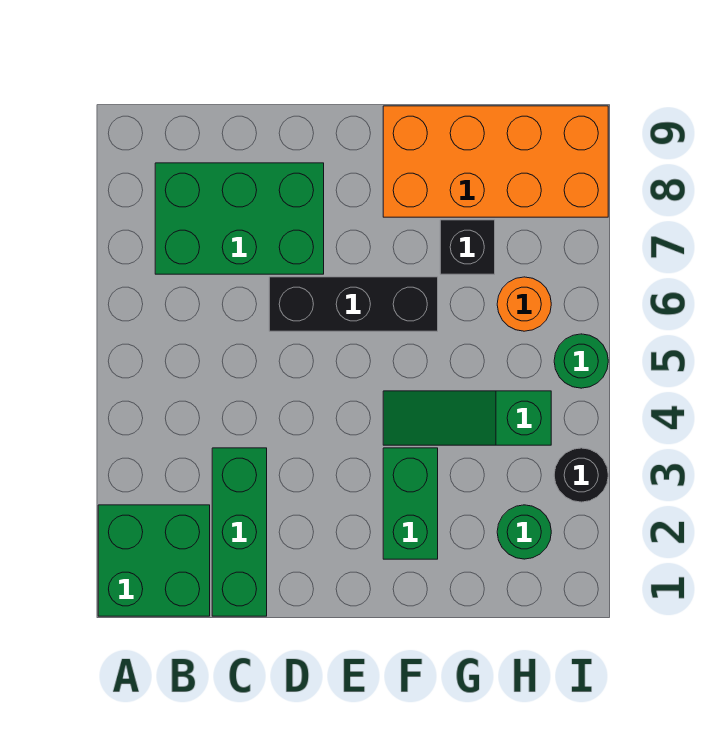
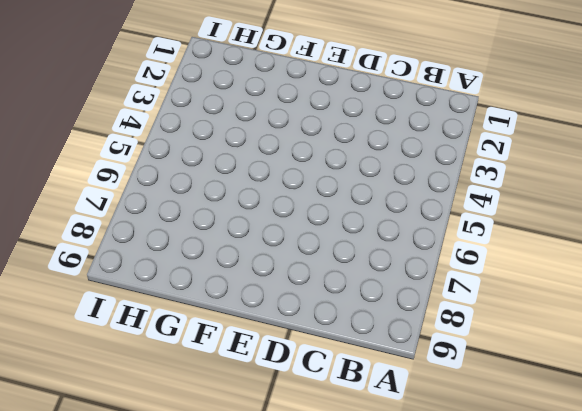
none -> green 2x2 brick [98,505,210,616]
none -> green 2x3 brick [155,163,324,274]
none -> green 1x3 brick [212,448,267,616]

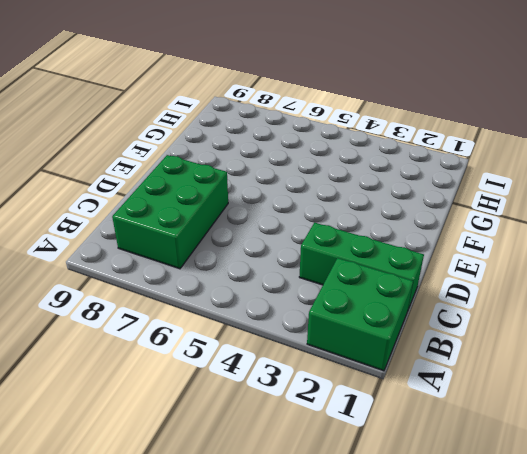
none -> black 1x3 brick [269,277,438,331]
none -> green 1x2 brick [383,448,438,559]
none -> green 1x3 slope [383,391,551,445]

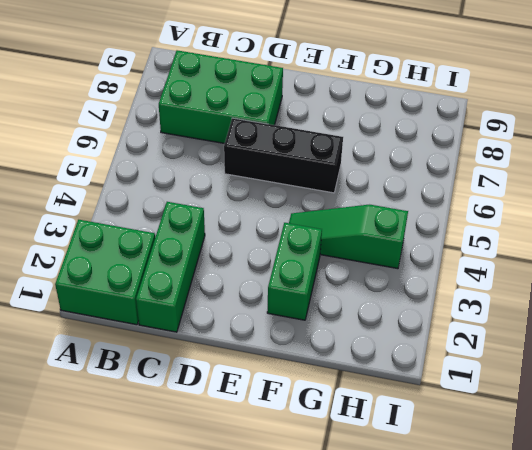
none -> orange 2x4 brick [383,106,608,217]
none -> black 1x1 brick [440,220,495,274]
none -> green 1x1 round brick [497,505,551,559]

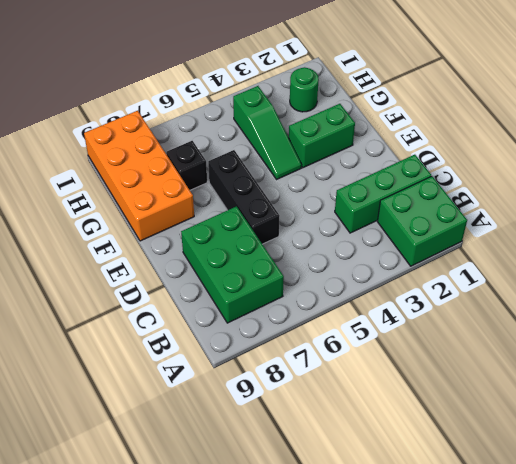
none -> orange 1x1 round brick [497,277,551,331]
none -> black 1x1 round brick [554,448,608,502]
none -> green 1x1 round brick [554,334,608,388]

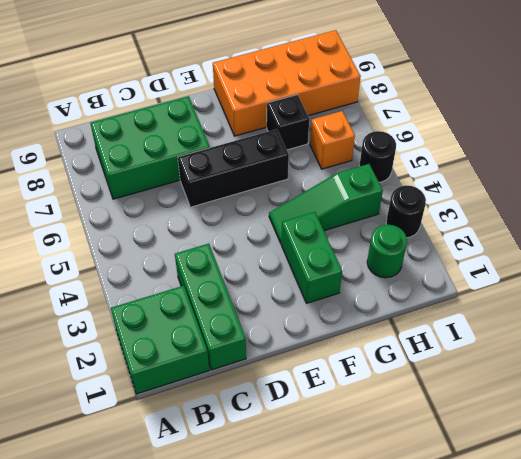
orange 1x1 brick [310,111,355,169] -> orange 1x1 round brick [497,277,551,331]
black 1x1 round brick [359,131,396,182] -> green 1x1 round brick [554,334,608,388]

